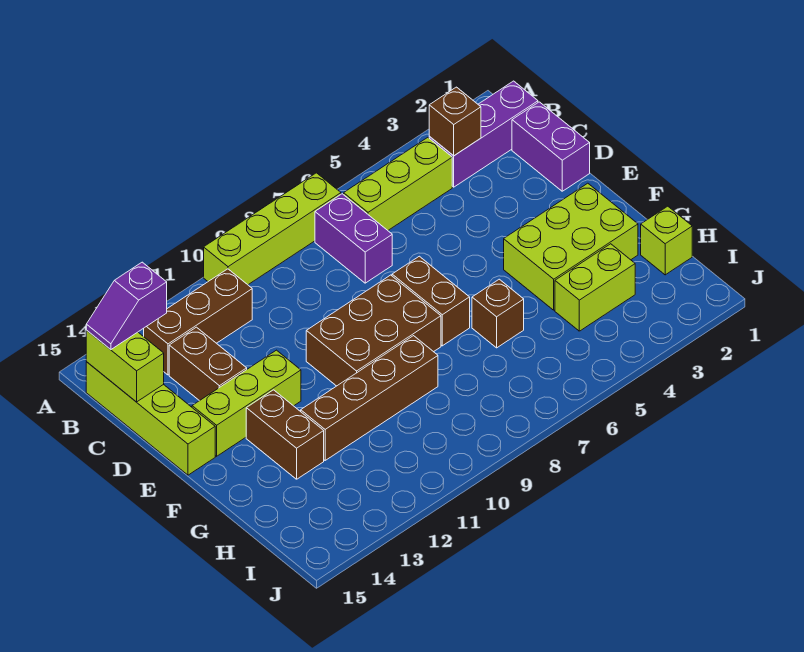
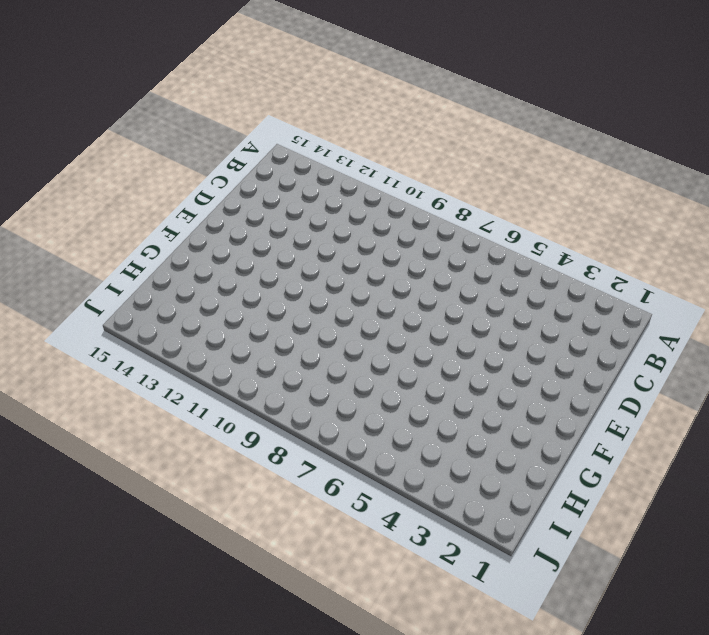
none -> lime 1x4 brick [204,173,341,285]
none -> purple 1x3 brick [429,81,538,187]
none -> lime 1x3 brick [344,138,452,230]

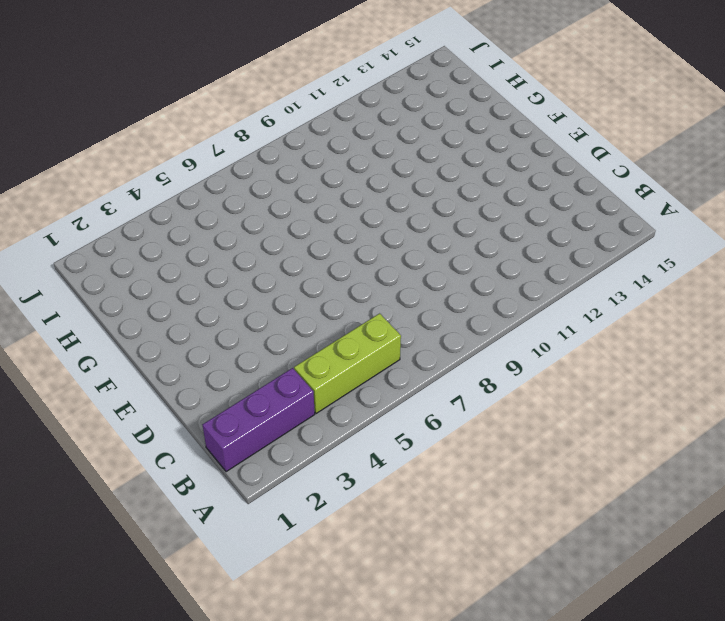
none -> lime 1x4 brick [204,173,341,285]
none -> purple 1x2 brick [315,194,392,283]
none -> brown 1x3 brick [144,269,252,375]

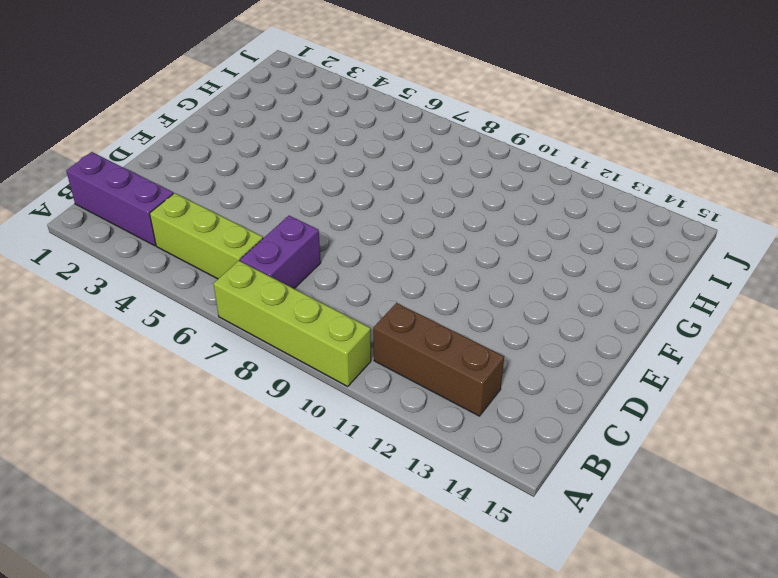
none -> lime 1x4 brick [86,362,215,475]
none -> purple 1x2 brick [512,102,590,191]
none -> brown 1x2 brick [169,327,247,401]

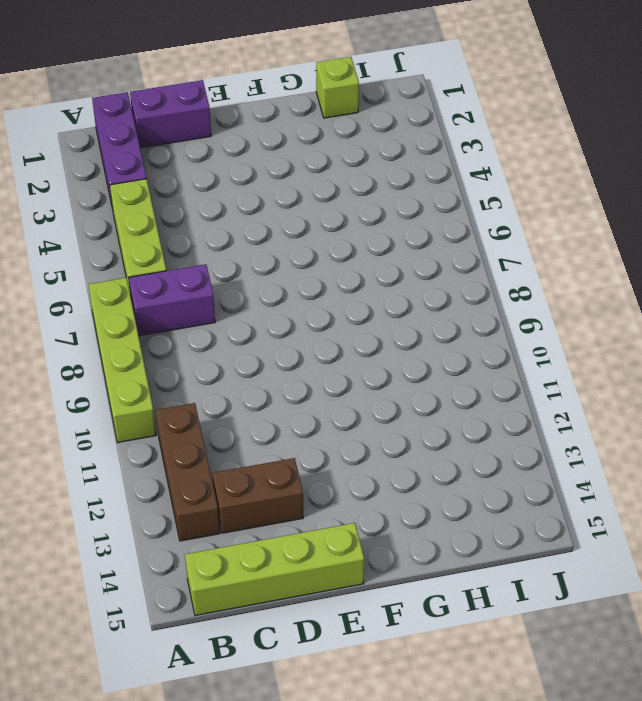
none -> brown 1x2 brick [392,256,470,346]
none -> brown 2x3 brick [306,275,441,386]
none -> lime 1x3 brick [192,350,301,456]

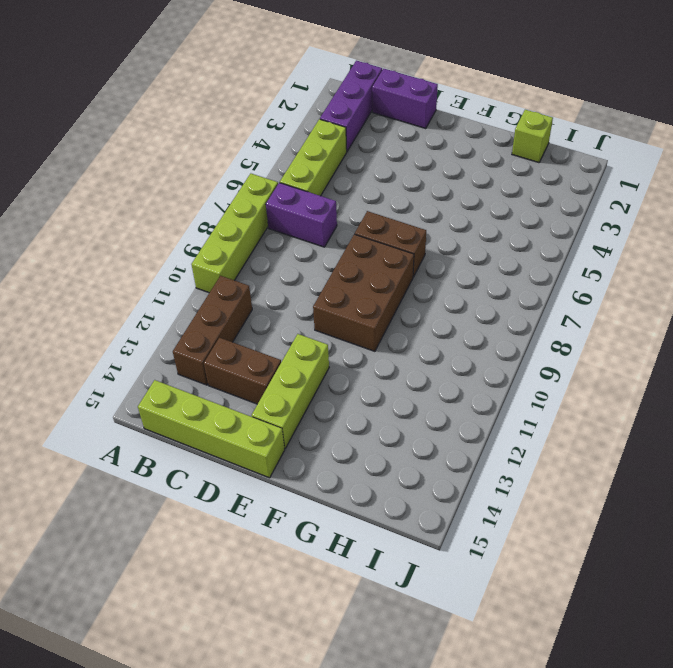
none -> lime 2x3 brick [504,183,638,310]
none -> brown 1x2 brick [246,390,324,479]
none -> brown 1x1 brick [472,279,524,348]

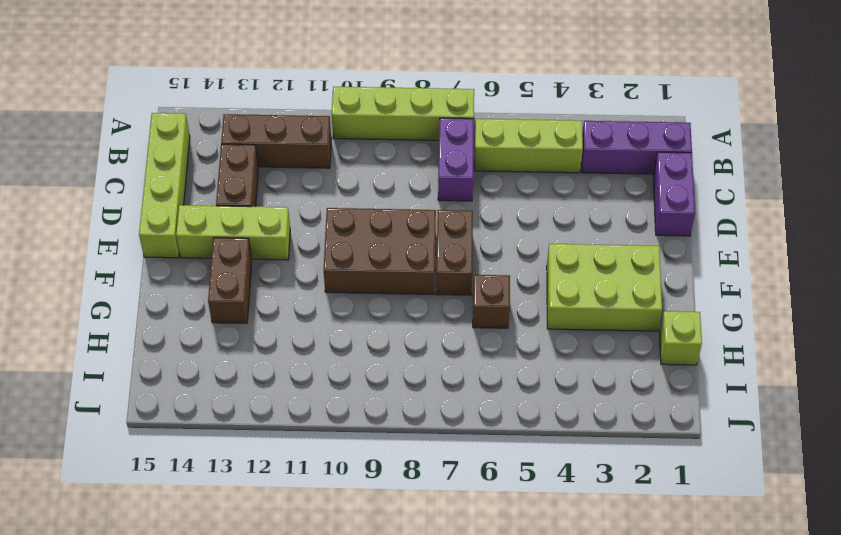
none -> brown 1x4 brick [301,336,438,460]
none -> lime 1x2 brick [555,244,635,331]
none -> brown 1x1 brick [429,87,481,156]

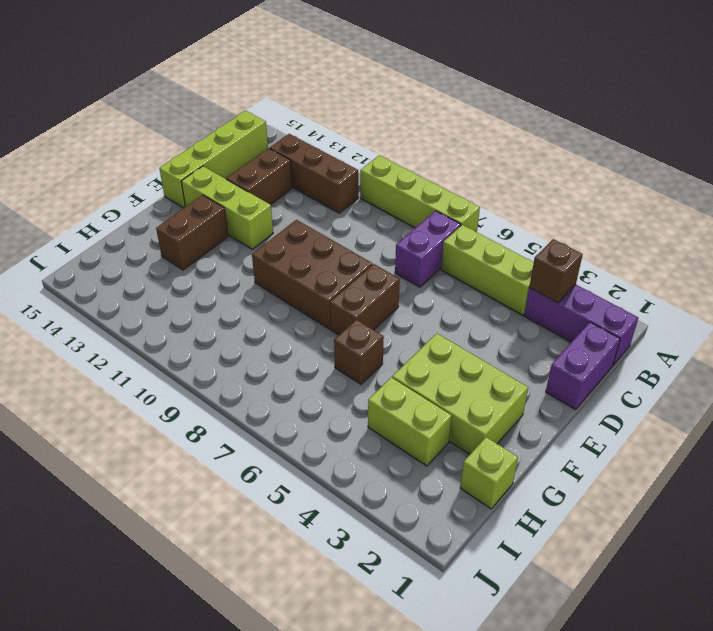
none -> brown 1x4 brick [301,336,438,460]
none -> lime 1x2 brick [86,331,164,402]
none -> purple 1x2 slope [86,262,167,350]

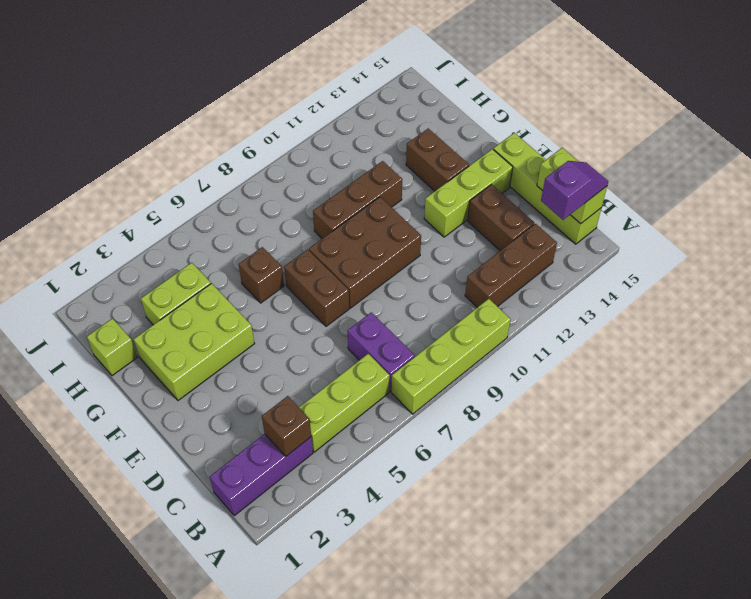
brown 1x3 brick [313,161,402,239] -> brown 1x4 brick [301,336,438,460]
none -> purple 1x2 brick [512,102,590,191]

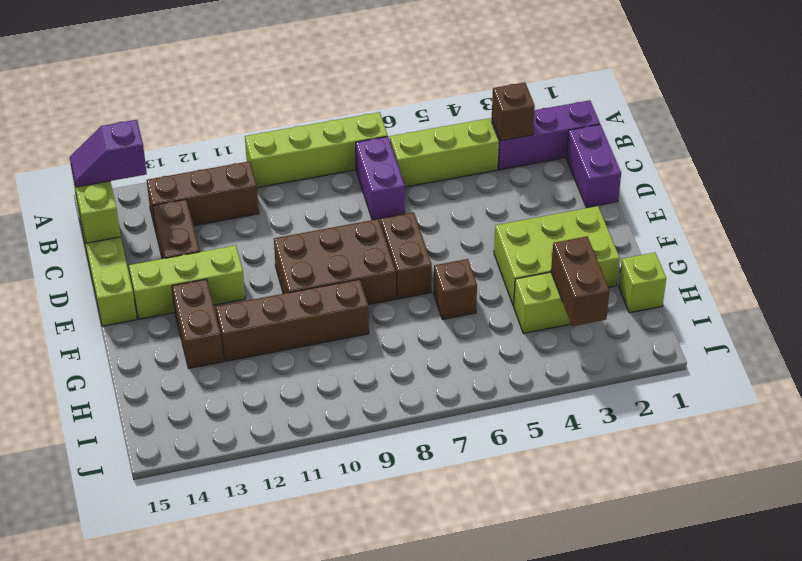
brown 1x2 brick [551,236,610,326] -> none

